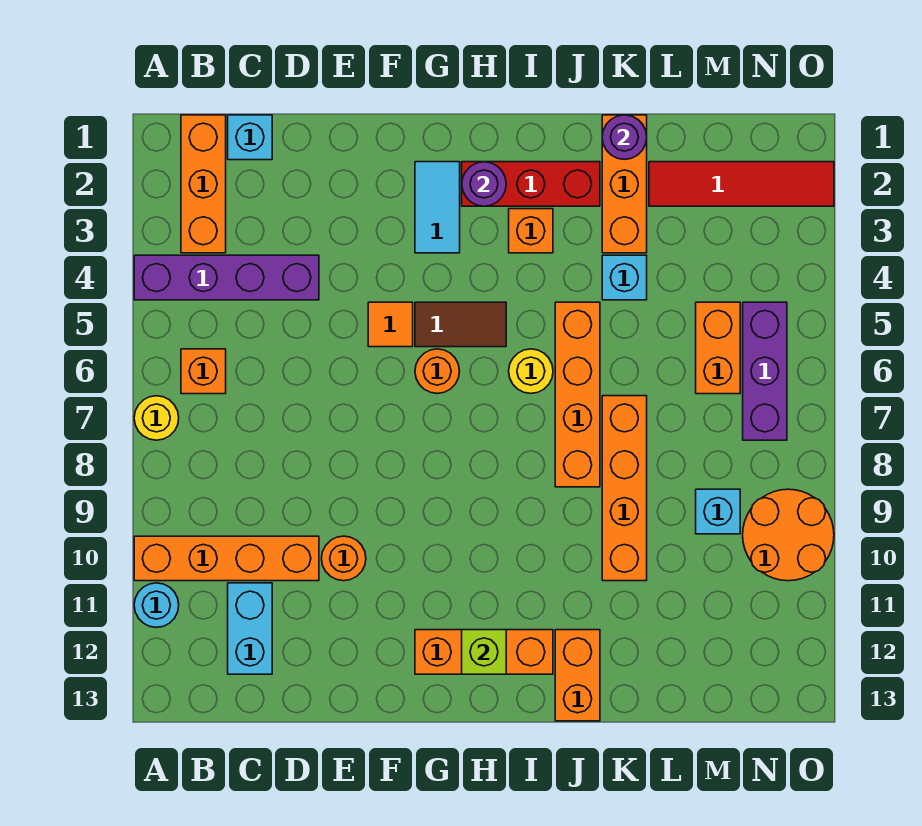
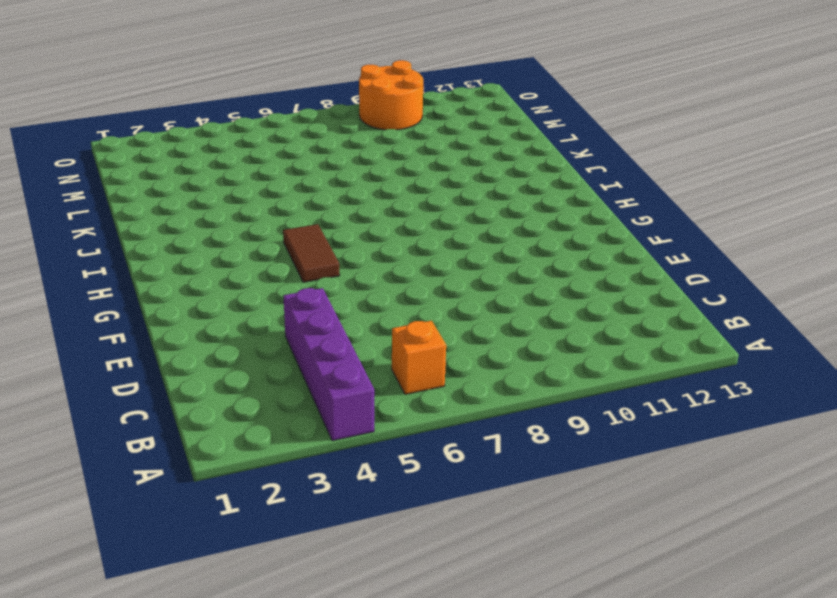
none -> yellow 1x1 round brick [134,396,179,440]
none -> orange 1x4 brick [134,536,319,581]
none -> cyan 1x1 round brick [134,583,179,627]
none -> orange 1x3 brick [181,115,226,253]

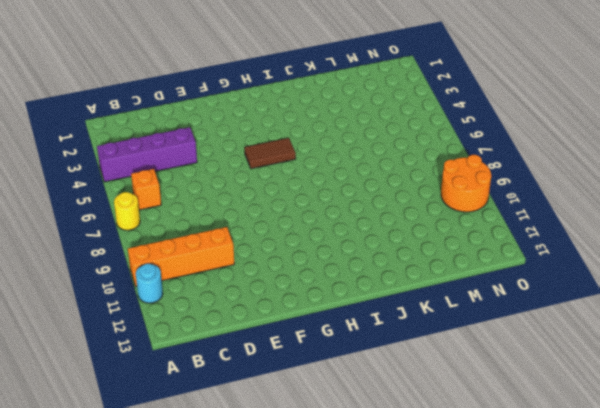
none -> orange 1x3 brick [181,115,226,253]
none -> cyan 1x1 brick [228,115,272,160]
none -> cyan 1x2 brick [228,583,272,674]
none -> orange 1x1 round brick [321,536,366,581]

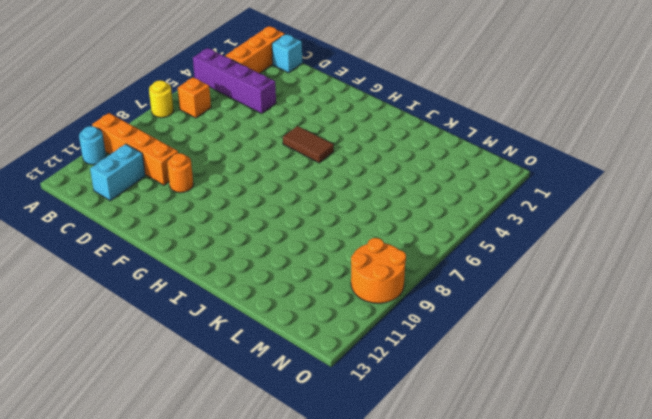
none -> orange 1x1 tile [368,302,413,347]
none -> cyan 1x2 tile [415,162,460,253]
none -> orange 1x1 round brick [415,349,460,393]
none -> orange 1x3 brick [415,630,553,674]

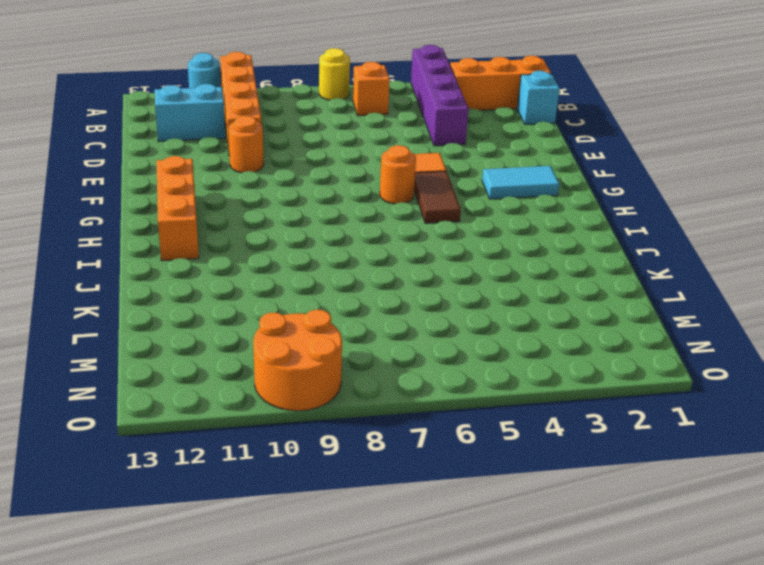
none -> red 1x3 brick [462,162,600,206]
none -> orange 1x1 brick [509,209,553,253]
none -> yellow 1x1 round brick [509,349,553,393]
none -> orange 1x4 brick [555,302,600,487]

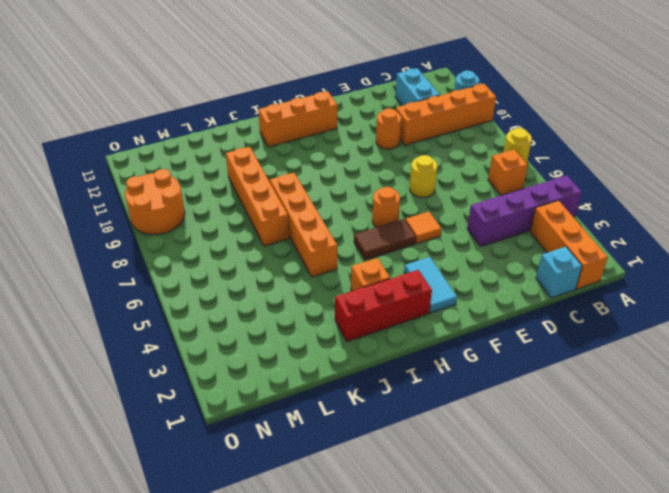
yellow 1x1 round brick [410,155,437,197] -> yellow 1x1 round brick moved to [509,349,553,393]
none -> orange 1x2 brick [555,630,600,721]
none -> orange 1x3 brick [602,115,647,253]
none -> cyan 1x1 brick [602,255,647,300]
none -> red 1x4 tile [649,162,834,206]

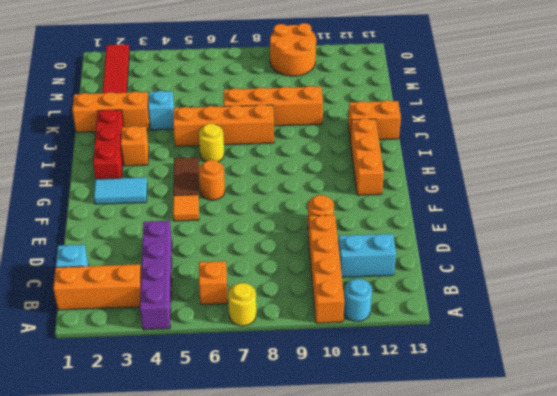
none -> orange 1x2 brick [696,302,740,394]
none -> cyan 1x1 brick [696,489,740,534]
none -> purple 1x3 brick [743,302,787,440]
none -> purple 1x1 round brick [462,162,506,206]

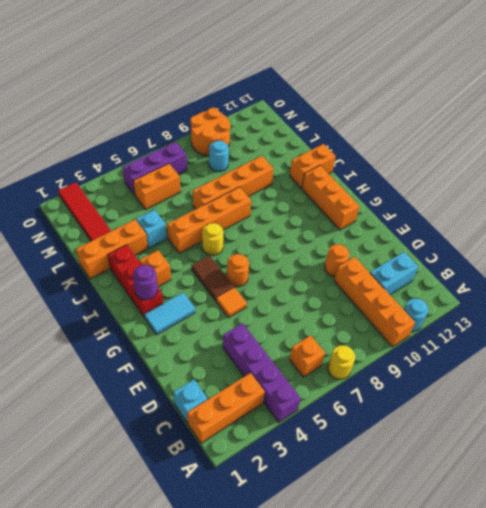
cyan 1x1 round brick [209,141,229,172] -> cyan 1x1 brick [696,489,740,534]
none -> lime 1x1 brick [462,630,506,674]
none -> purple 1x1 round brick [602,115,647,159]

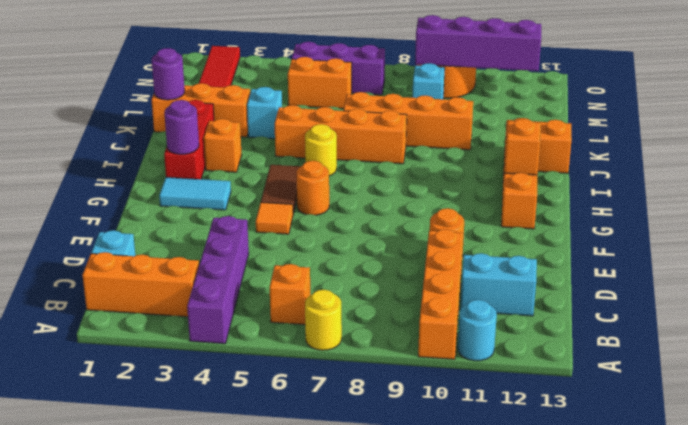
orange 1x1 brick [504,119,541,175] -> lime 1x1 brick [462,630,506,674]
purple 1x4 brick [415,15,541,71] -> none

